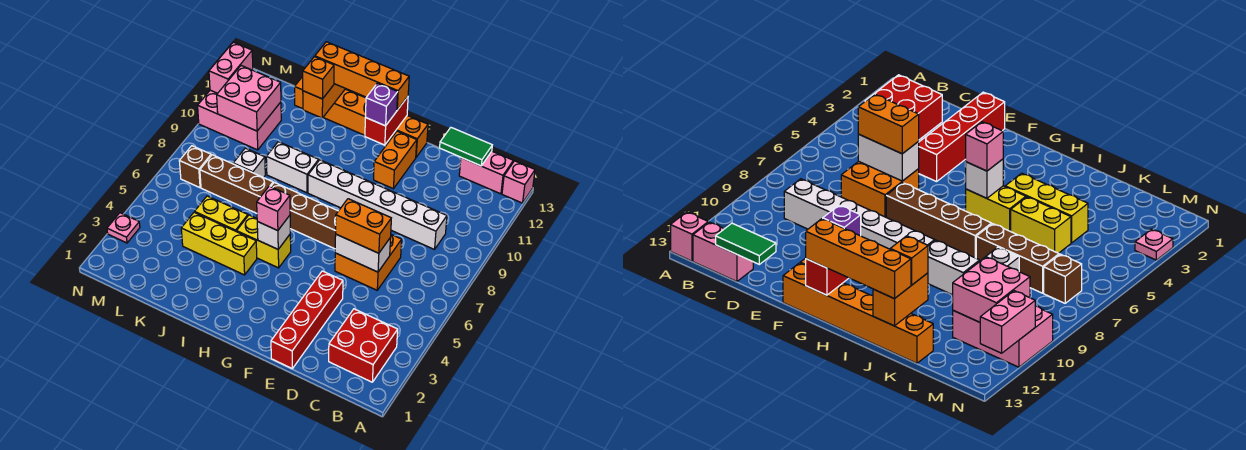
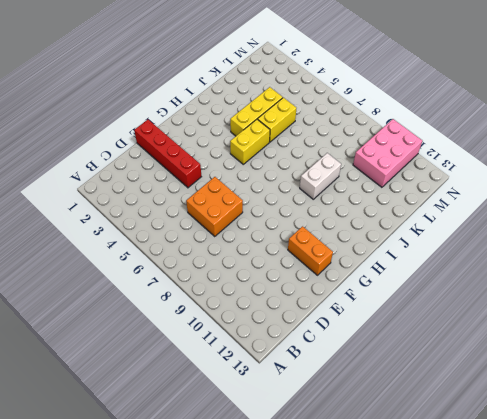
none -> pink 1x1 brick [502,161,535,203]
none -> red 2x2 brick [329,309,398,382]
none -> pink 1x2 brick [459,151,513,194]
none -> white 1x6 brick [308,160,447,249]

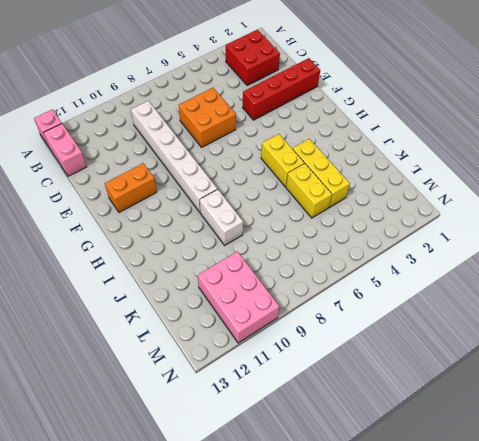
none -> brown 1x4 brick [271,182,338,249]
none -> orange 1x6 brick [295,77,428,157]
none -> brown 1x3 brick [200,155,273,213]
none -> white 1x1 brick [233,148,265,178]

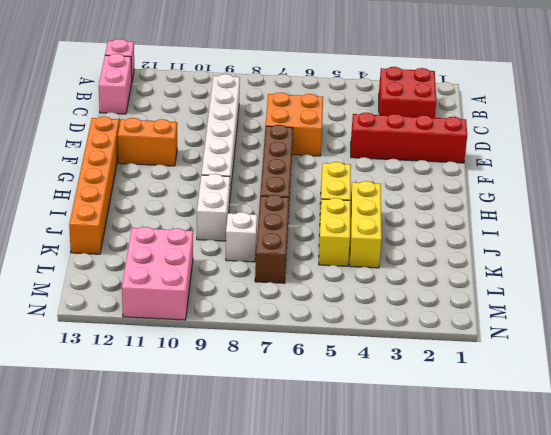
none -> brown 1x1 brick [179,146,211,188]
none -> pink 1x1 plate [107,213,140,243]
none -> green 1x2 tile [440,128,492,166]
none -> white 1x2 brick [335,234,391,272]

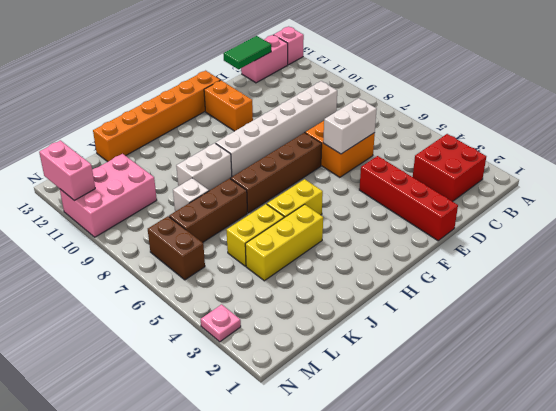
brown 1x2 brick [148,216,205,280] -> brown 1x1 brick [179,146,211,188]
none -> red 1x2 brick [365,97,408,145]
none -> white 1x1 brick [257,216,290,249]
none -> orange 1x2 brick [303,84,345,118]
none -> pink 2x2 brick [217,66,281,131]

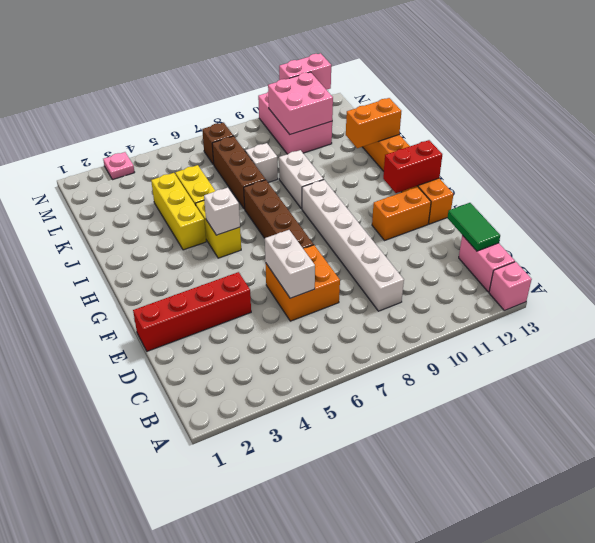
none -> red 2x2 brick [329,309,398,382]
none -> orange 1x2 brick [336,199,391,253]
none -> purple 1x1 brick [366,83,398,126]
none -> orange 1x4 brick [315,42,409,110]

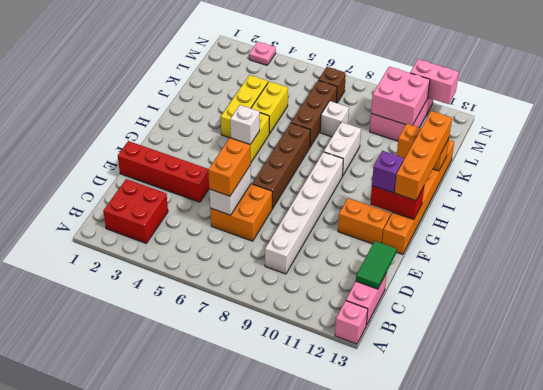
none -> pink 1x1 brick [257,186,290,231]
none -> orange 1x1 brick [303,57,334,99]

